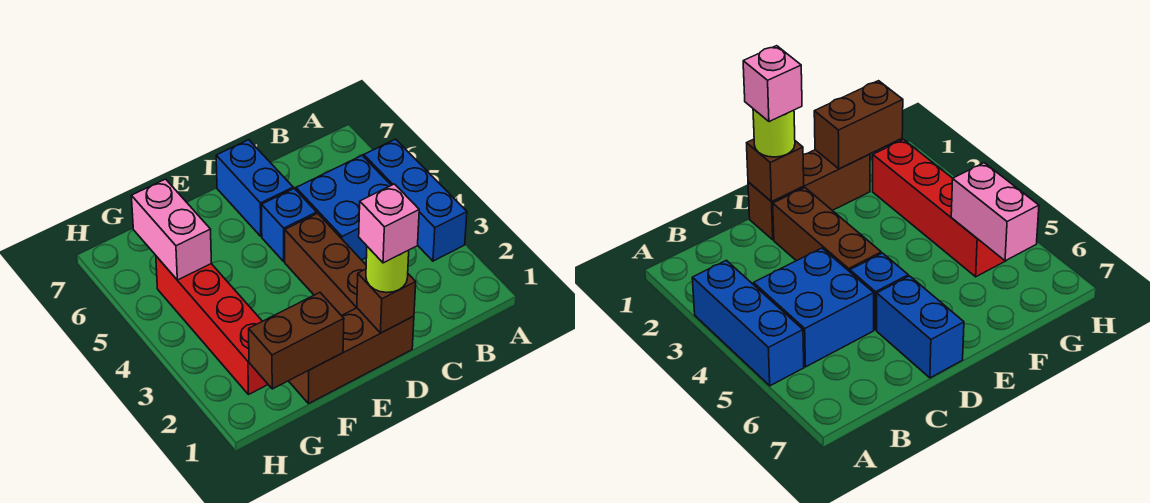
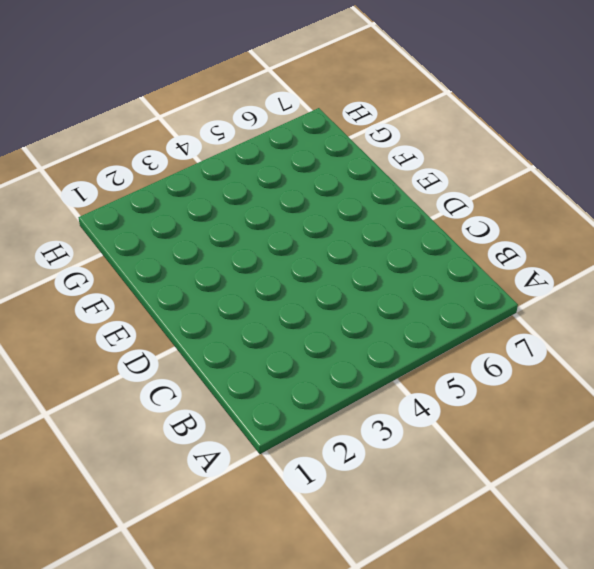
none -> blue 1x3 brick [364,139,467,261]
none -> blue 2x2 brick [296,156,391,260]
none -> brown 1x3 brick [289,308,414,404]

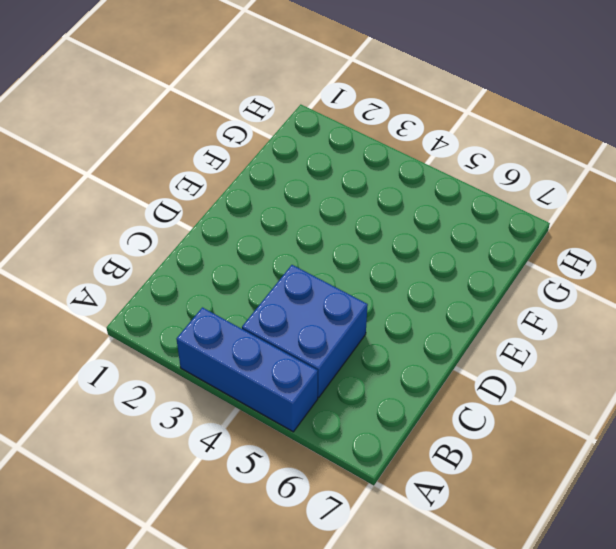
none -> brown 1x3 brick [289,308,414,404]
none -> brown 1x3 brick [285,213,366,316]
none -> blue 1x1 brick [262,188,317,261]

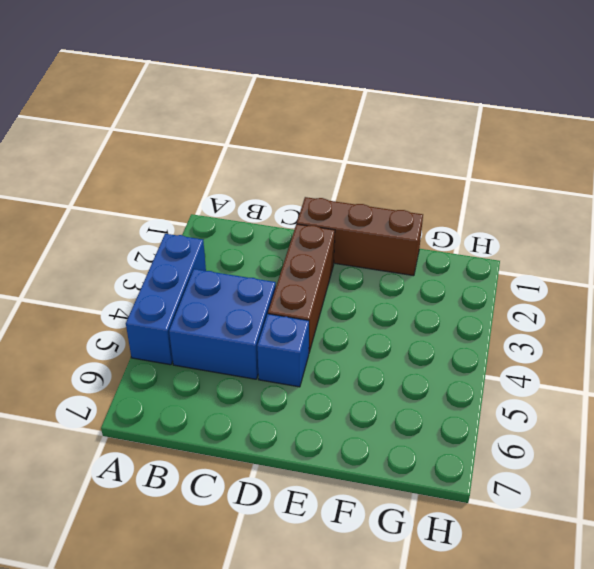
none -> blue 1x2 brick [216,140,293,236]
none -> red 1x4 brick [156,256,268,395]
none -> brown 1x1 brick [357,269,416,333]

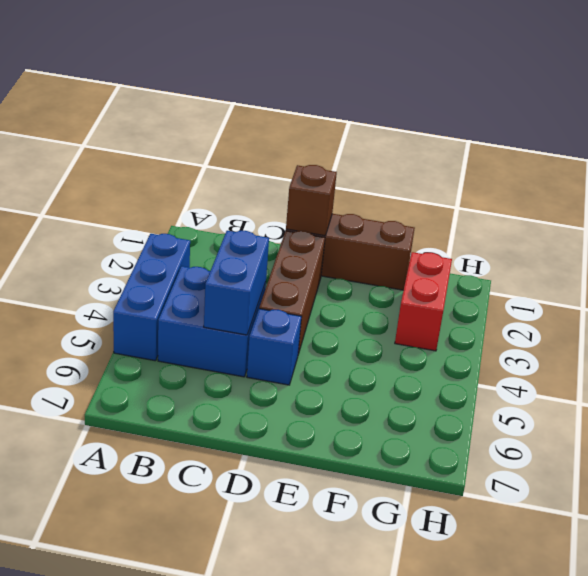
blue 1x2 brick [204,231,269,335] -> blue 1x2 brick moved to [216,140,293,236]
red 1x2 brick [395,252,452,351] -> red 1x4 brick [156,256,268,395]
none -> brown 1x2 brick [249,293,344,389]
none -> pink 1x2 brick [131,179,212,280]
none -> lime 1x1 round brick [366,247,409,293]

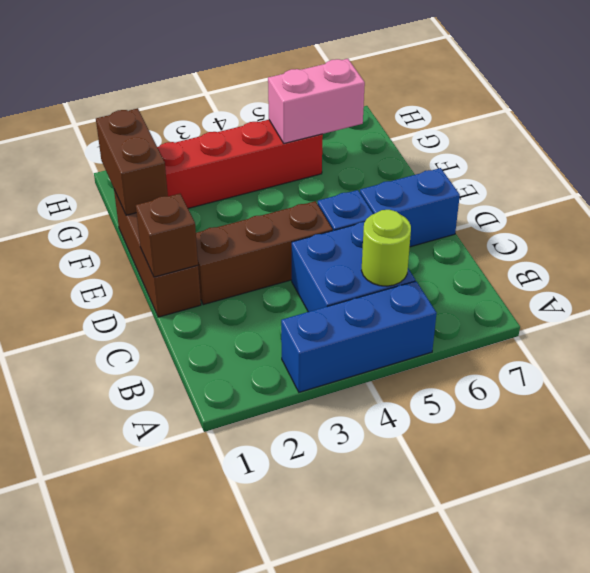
lime 1x1 round brick [362,210,411,286] -> lime 1x1 round brick moved to [366,247,409,293]
none -> pink 1x1 brick [359,184,419,263]

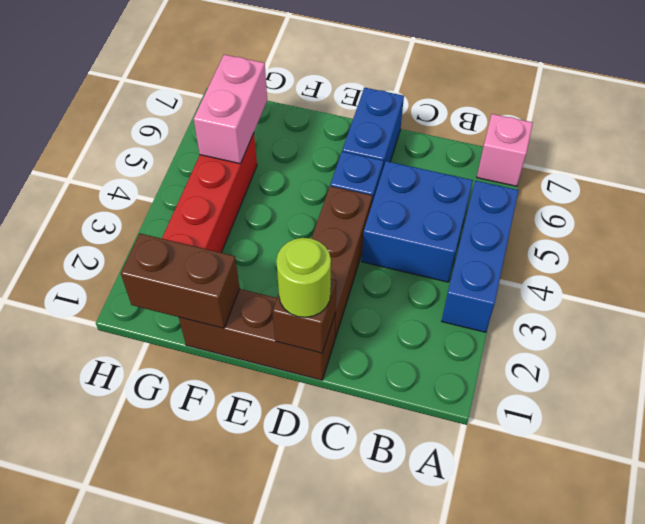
pink 1x1 brick [477,114,533,186] -> pink 1x1 brick moved to [359,184,419,263]

